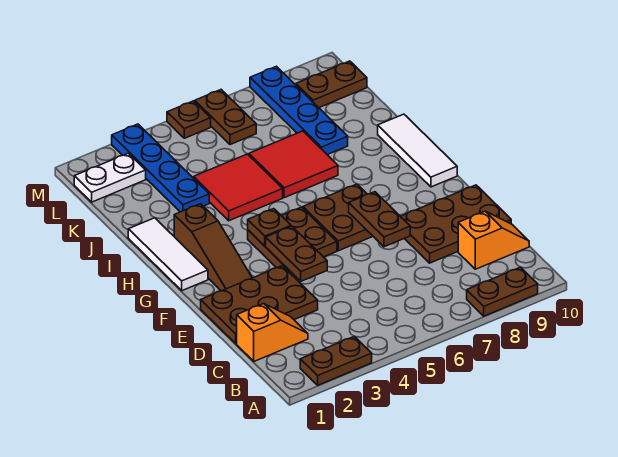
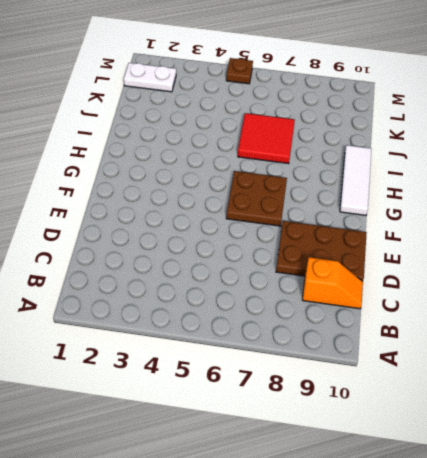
none -> brown 1x2 plate [300,336,372,385]
none -> brown 1x2 plate [467,267,538,316]
none -> orange 1x2 slope [237,303,308,361]

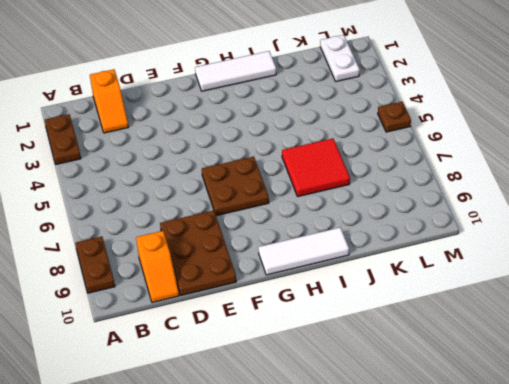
none -> brown 2x3 plate [201,266,318,344]
none -> brown 1x3 slope [174,204,252,291]
none -> brown 2x2 plate [248,207,337,272]

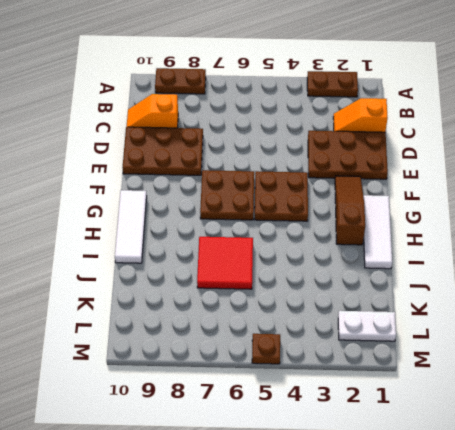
none -> red 2x2 tile [194,154,283,221]
none -> blue 1x4 plate [112,124,209,212]
none -> blue 1x4 plate [250,66,348,155]

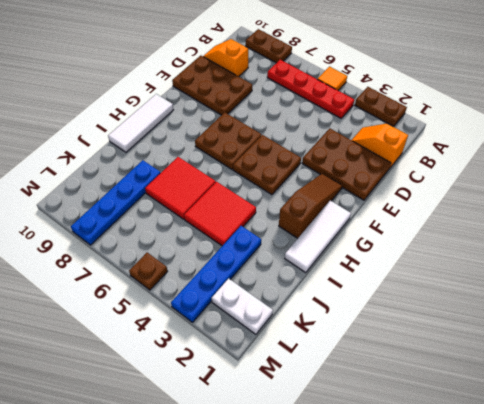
orange 1x1 tile [317,67,347,90] -> none
red 1x4 plate [267,60,354,118] -> none
none -> brown 1x2 plate [195,90,256,145]
none -> brown 1x2 plate [296,61,367,108]
none -> brown 1x2 plate [266,226,327,281]

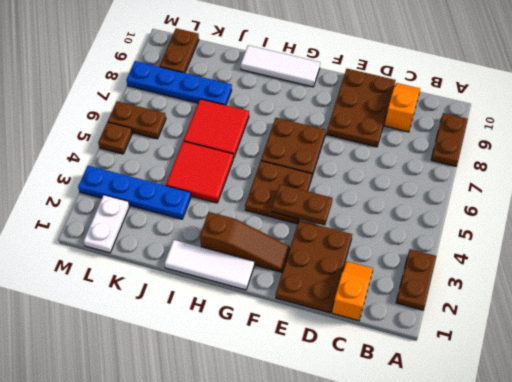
none -> brown 1x2 plate [349,192,410,247]
none -> brown 1x1 plate [248,209,291,246]

